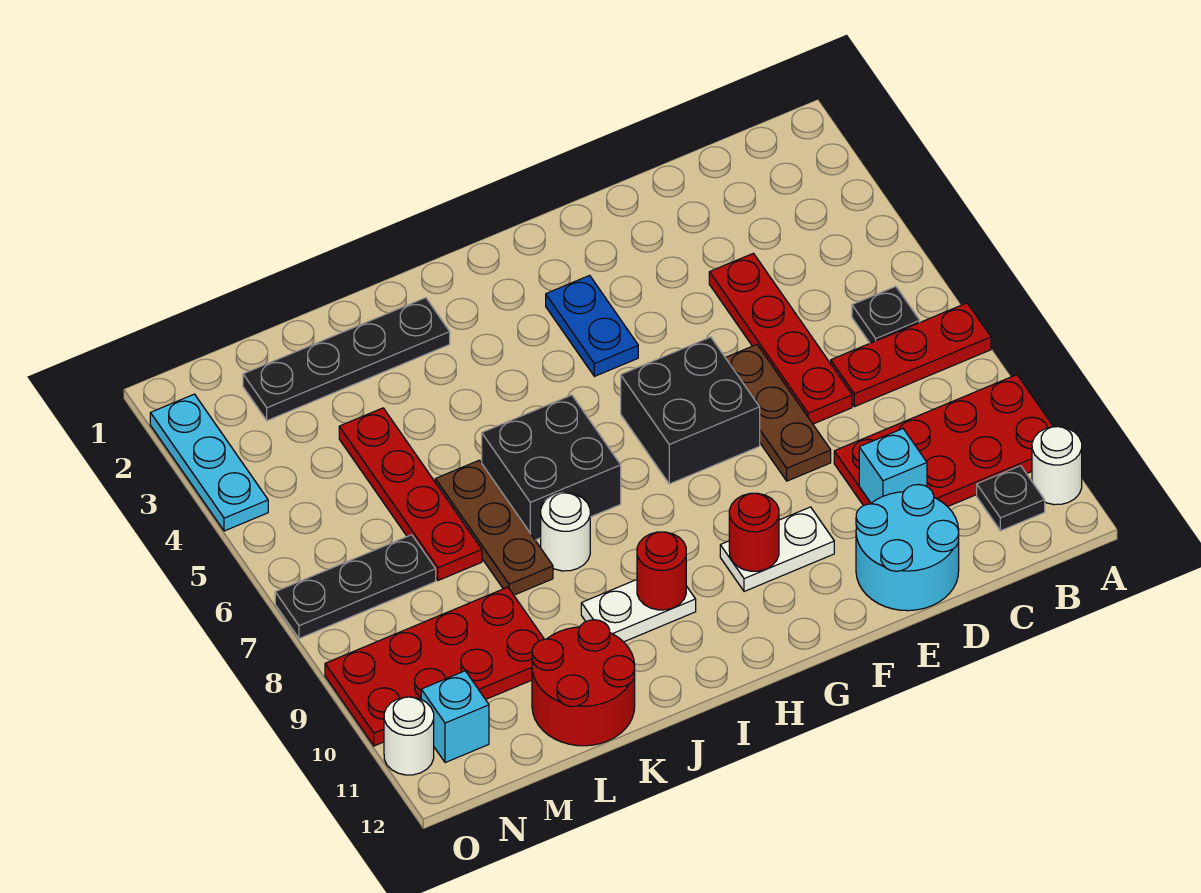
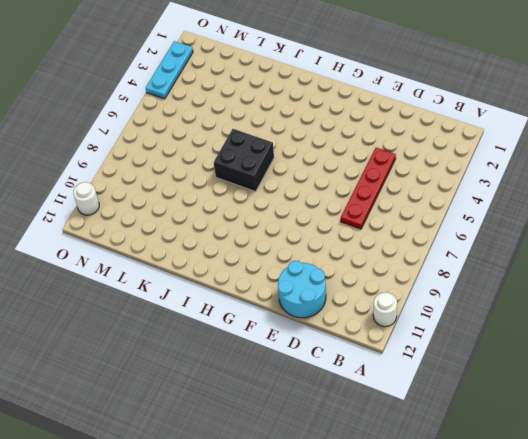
none -> red 1x3 plate [831,303,991,407]
none -> red 2x4 plate [834,375,1053,507]
none -> black 1x1 plate [852,286,920,343]

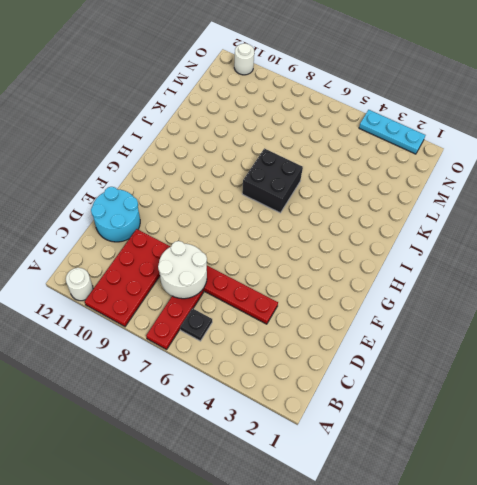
white 2x2 round brick [158,241,207,299] -> none
none -> black 1x1 plate [977,466,1045,531]
none -> brown 1x3 plate [725,345,831,481]
none -> black 2x2 brick [621,337,760,484]

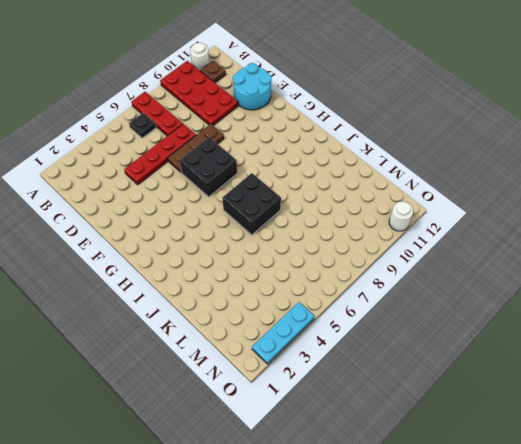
brown 1x1 plate [200,61,226,83] -> black 1x1 plate [977,466,1045,531]
none -> white 1x2 plate [720,507,834,591]
none -> blue 1x2 plate [546,275,638,376]
none -> white 1x2 plate [581,580,696,642]

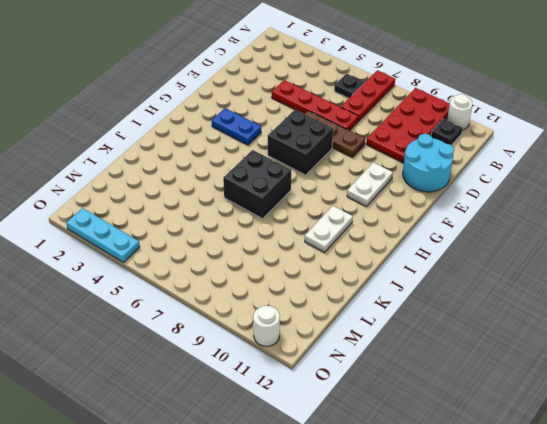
none -> black 1x4 plate [243,298,450,421]
none -> white 1x1 round brick [541,493,590,571]
none -> brown 1x3 plate [435,460,553,595]

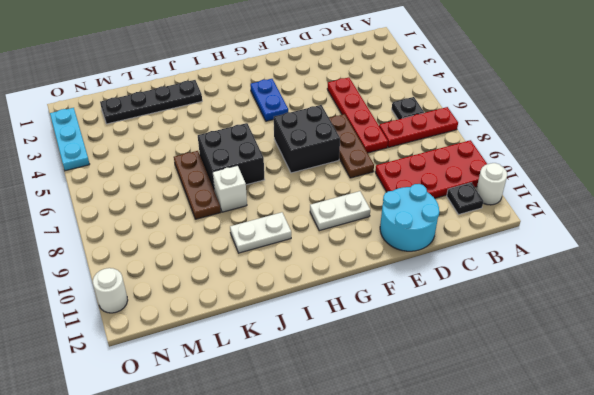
white 1x1 brick [212,165,247,212] -> white 1x1 round brick [541,493,590,571]
none -> red 2x2 round brick [532,620,635,746]
none -> red 1x4 plate [339,408,482,580]
none -> red 2x4 plate [325,587,544,746]

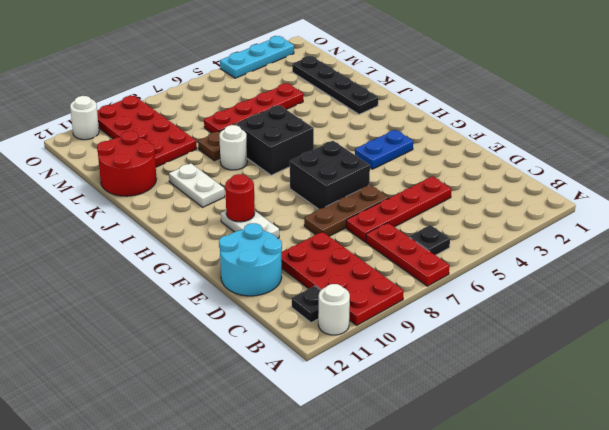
none -> black 1x3 plate [275,535,436,638]
none -> cyan 1x1 brick [421,671,489,763]
none -> cyan 1x1 brick [859,429,927,503]

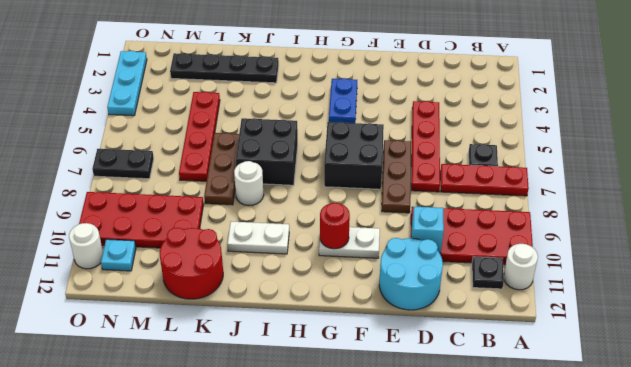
black 1x2 plate [92,149,154,179] -> black 1x3 plate [275,535,436,638]
cyan 1x1 plate [101,239,136,271] -> cyan 1x1 brick [421,671,489,763]
none -> red 1x1 round brick [637,532,686,610]

